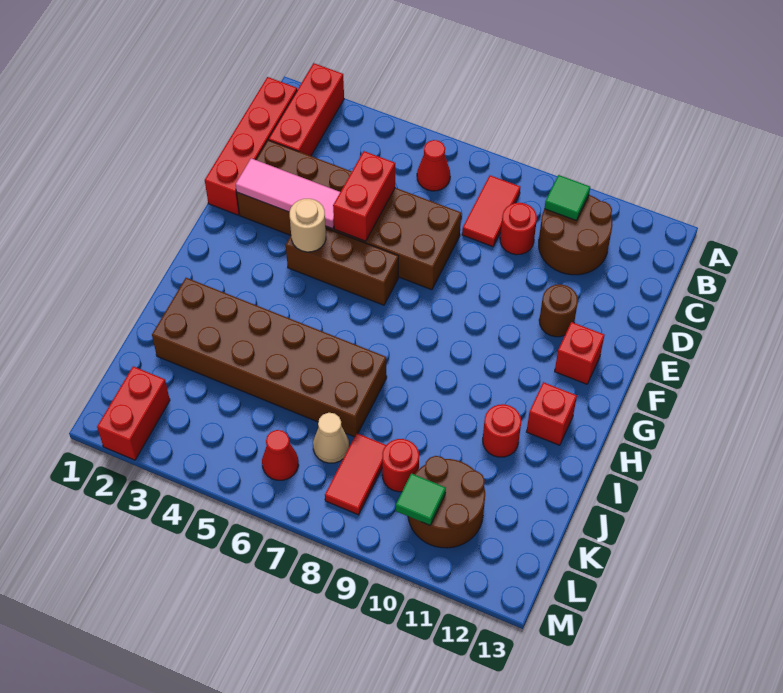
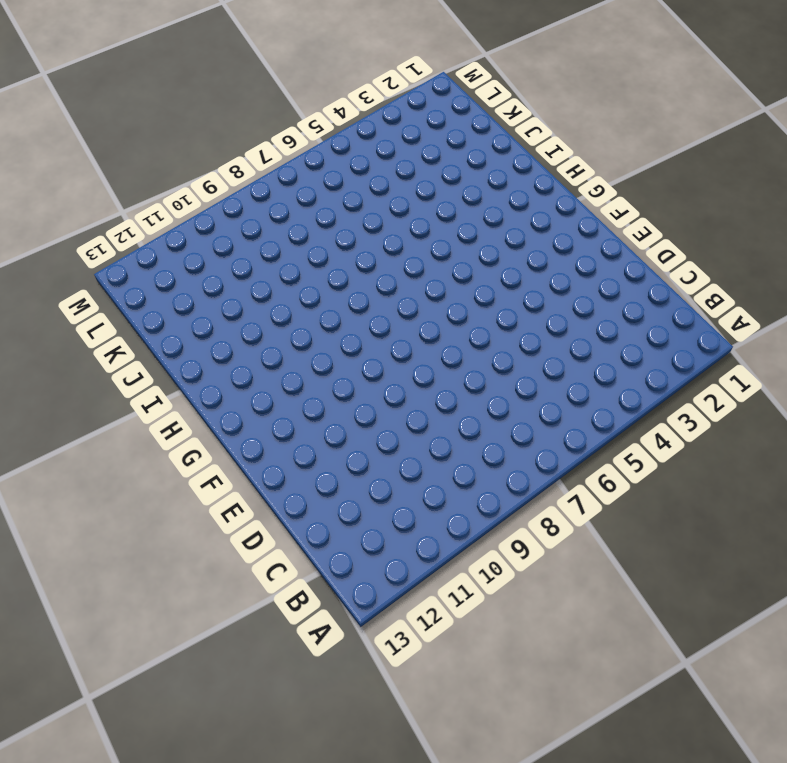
none -> red 1x3 brick [269,63,344,156]
none -> red 1x4 brick [205,77,297,215]
none -> red 1x1 cone [417,140,450,191]

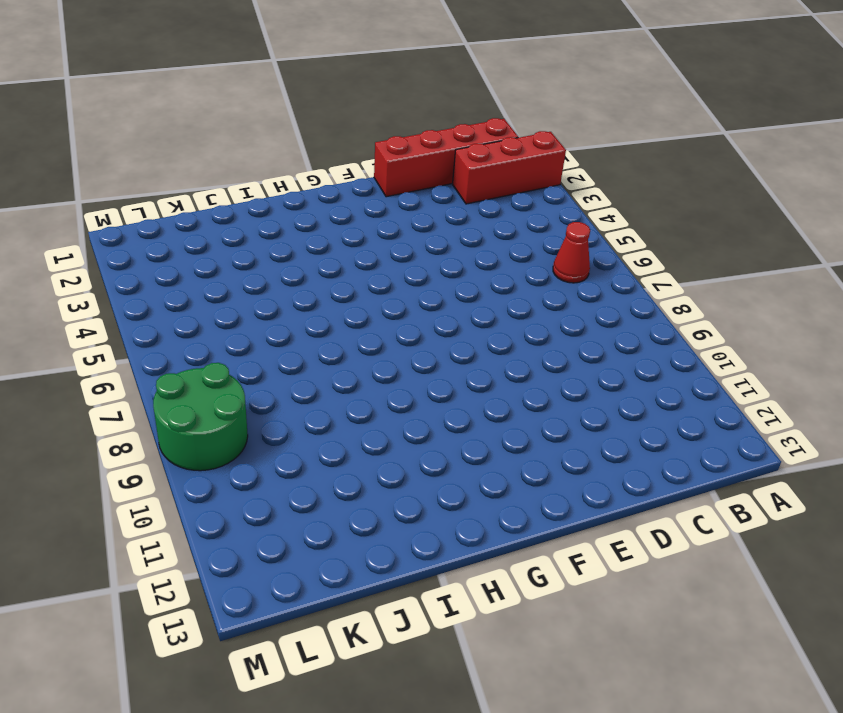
green 2x2 round brick [153,363,248,471] -> red 1x2 tile [325,433,386,515]
none -> red 1x2 tile [462,175,520,247]
none -> brown 2x2 round brick [539,195,612,275]
none -> red 1x1 round brick [500,203,537,255]

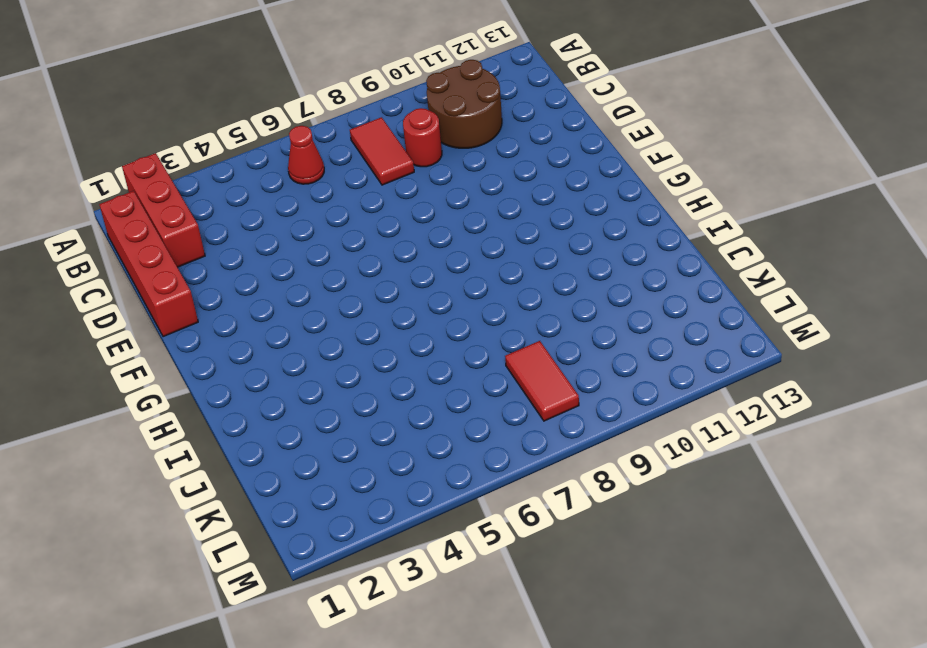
none -> brown 2x6 brick [237,140,461,290]
none -> brown 1x1 round brick [539,284,578,337]
none -> brown 1x3 brick [286,228,398,305]

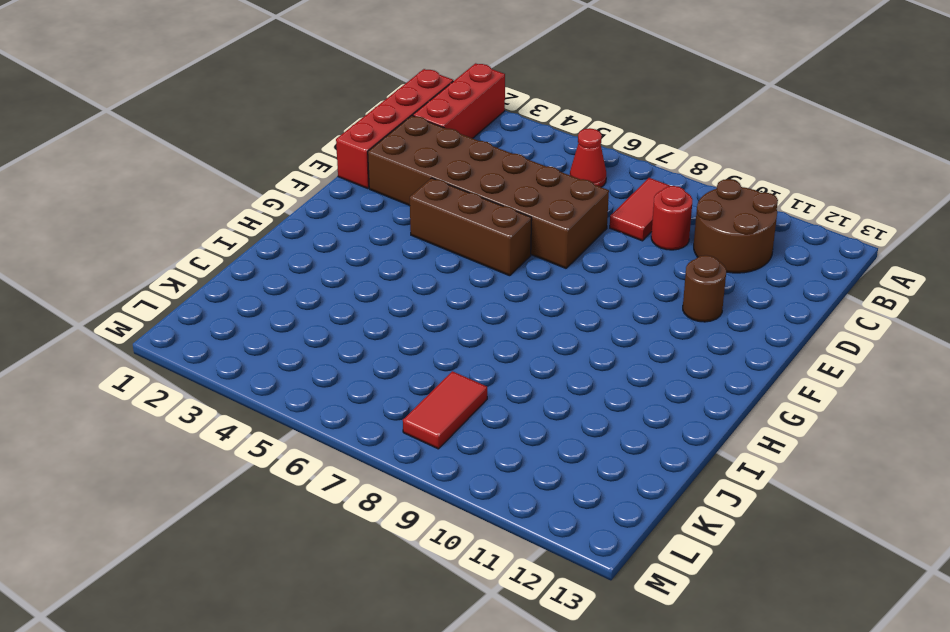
none -> red 1x1 brick [555,322,604,384]
none -> red 1x1 brick [527,382,577,445]
none -> brown 2x6 brick [152,278,387,437]

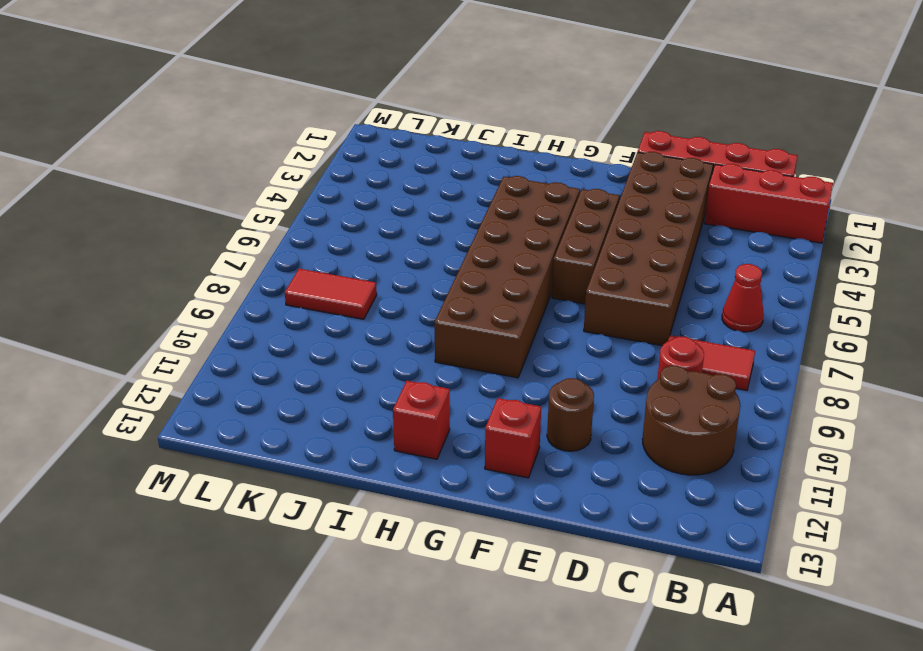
brown 2x6 brick [435,176,580,378] -> brown 2x6 brick moved to [152,278,387,437]
none -> red 1x1 round brick [483,404,521,457]
none -> tan 1x1 cone [313,413,349,463]
none -> red 1x1 round brick [382,439,419,492]

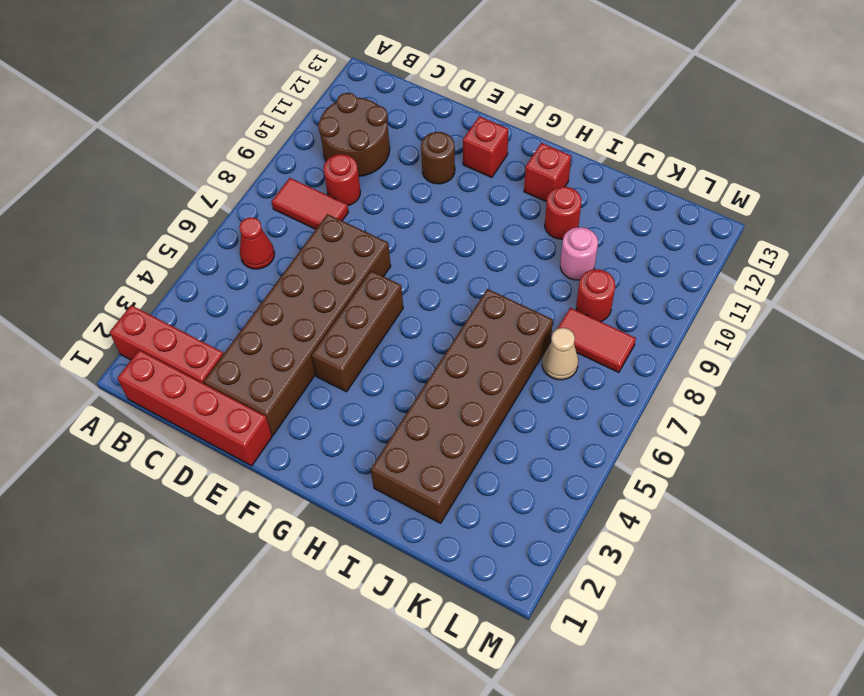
pink 1x1 round brick [560,227,598,280] -> none
none -> brown 2x2 round brick [408,456,485,548]
none -> red 1x2 brick [97,366,170,460]
none -> red 1x1 cone [262,430,299,480]

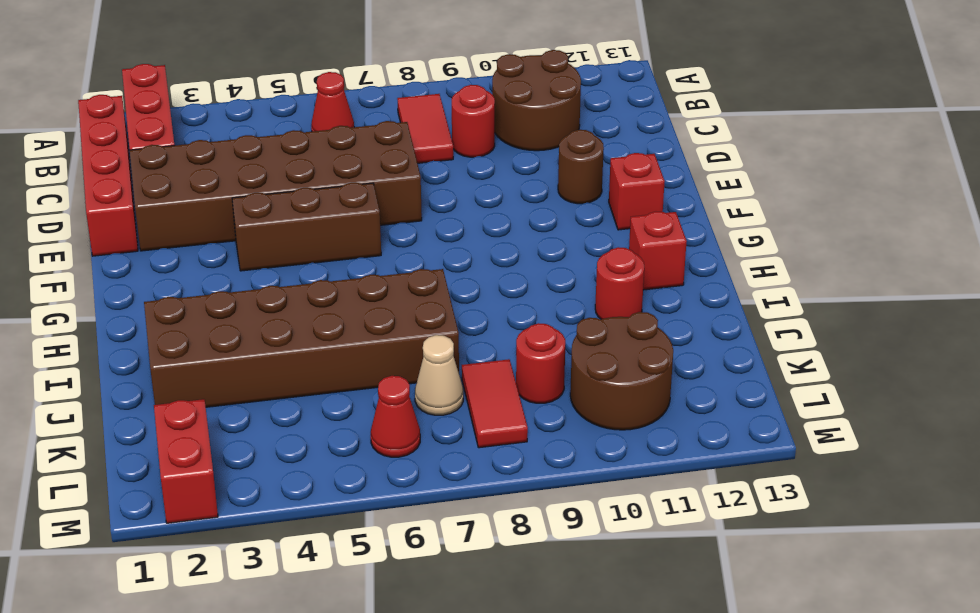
none -> green 1x1 tile [544,175,590,220]
none -> red 1x2 brick [333,151,395,241]
none -> pink 1x3 tile [236,158,340,229]

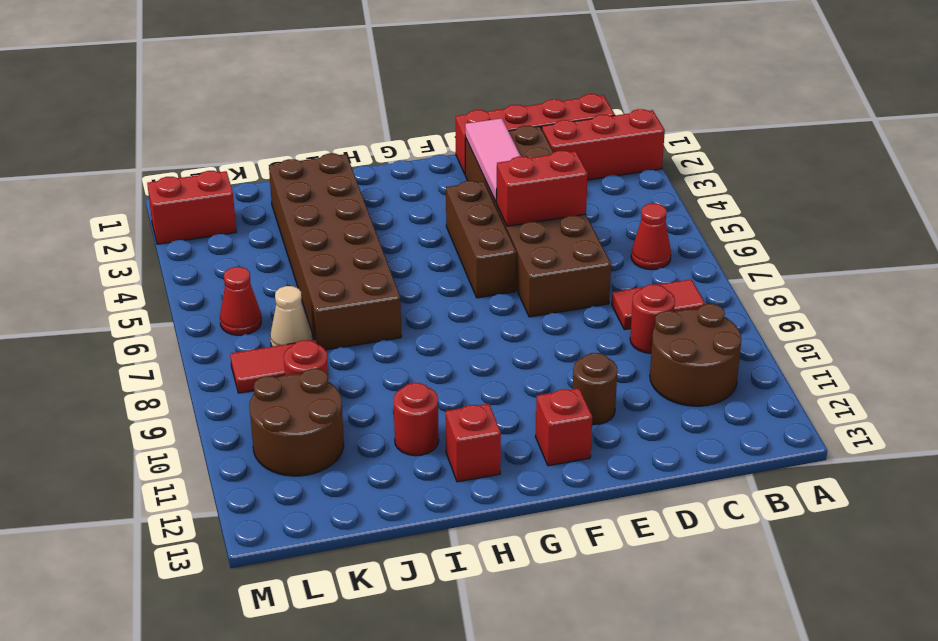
none -> green 1x1 tile [544,175,590,220]
none -> tan 1x1 round brick [289,199,326,252]
none -> green 1x1 tile [396,473,446,525]

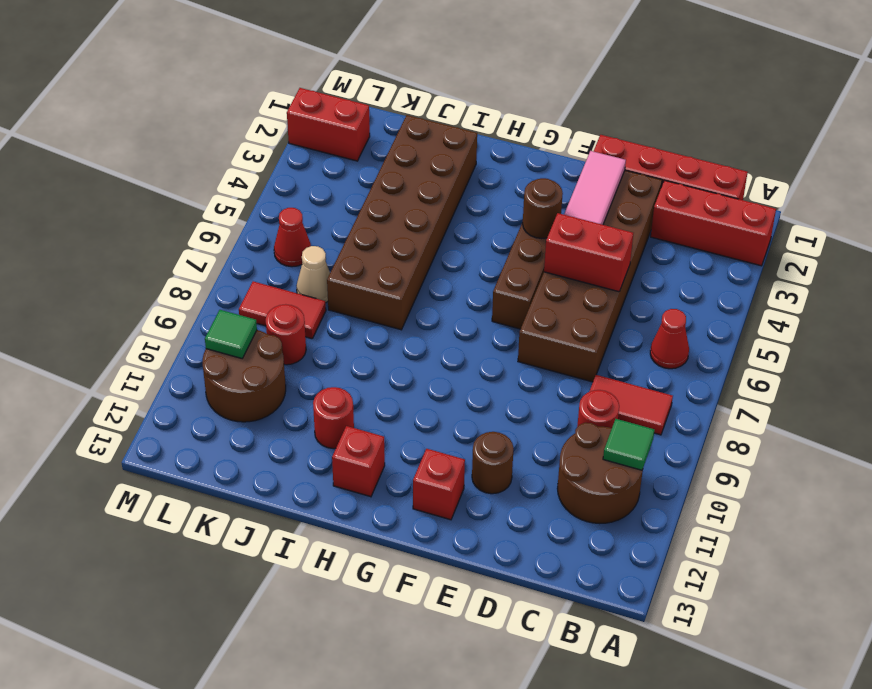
brown 1x1 round brick [523,178,563,239] -> tan 1x1 round brick [289,199,326,252]

